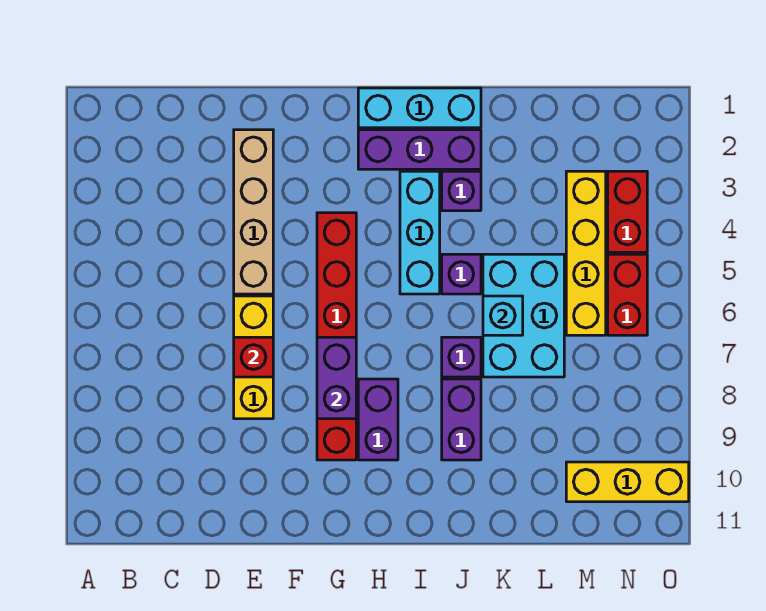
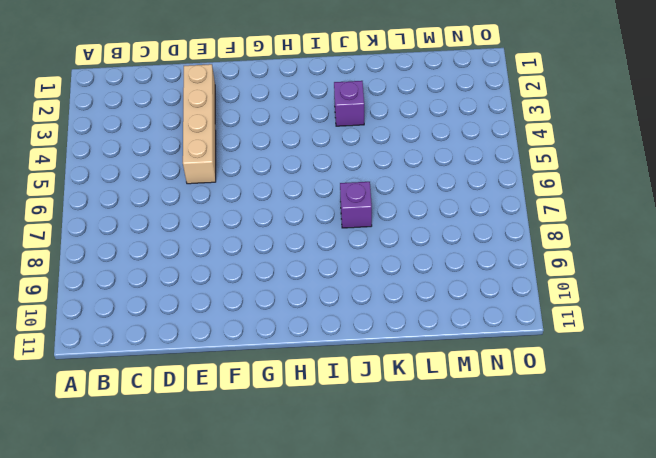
none -> yellow 1x3 brick [234,296,273,419]
none -> red 1x6 brick [317,213,356,460]
none -> cyan 1x3 brick [358,88,481,128]

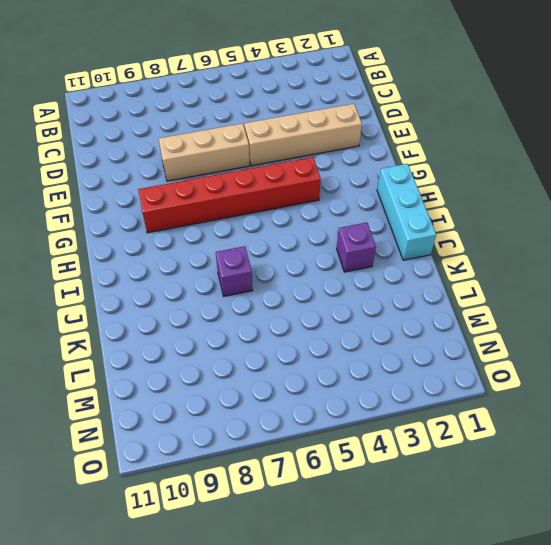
tan 1x3 brick [159,123,250,181] -> yellow 1x3 brick [234,296,273,419]
none -> purple 1x3 brick [358,130,481,169]
none -> purple 1x2 brick [358,379,398,460]
none -> cyan 1x3 brick [400,171,440,294]

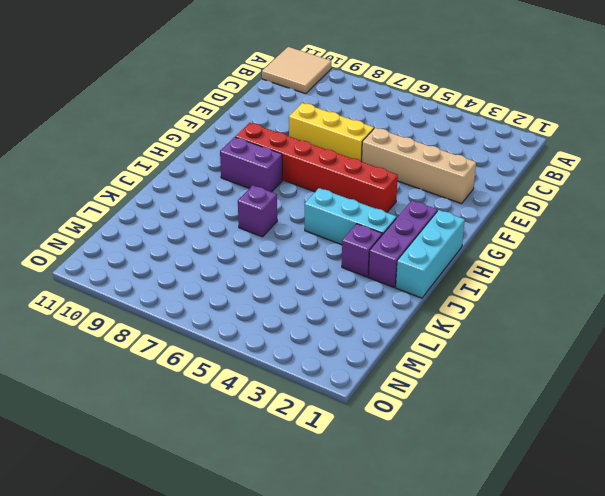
tan 2x2 tile [262,47,331,94] -> none
none -> purple 1x1 brick [442,254,481,294]
none -> purple 1x2 brick [442,379,481,460]
none -> cyan 2x3 brick [483,254,564,377]

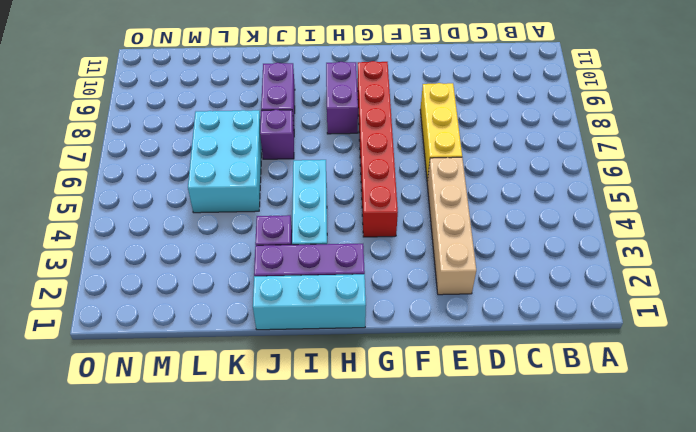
none -> purple 1x1 brick [442,254,481,294]
none -> yellow 1x4 brick [566,171,606,335]
none -> yellow 1x3 brick [566,462,689,502]

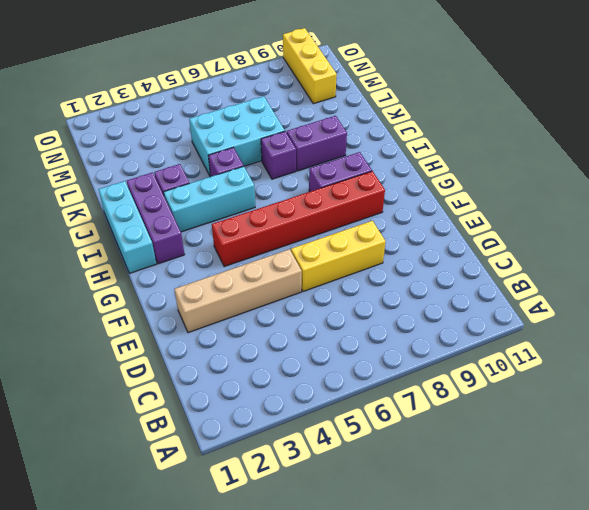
none -> yellow 1x4 brick [566,171,606,335]
none -> red 1x2 brick [608,171,647,252]
none -> red 1x2 brick [608,254,647,335]

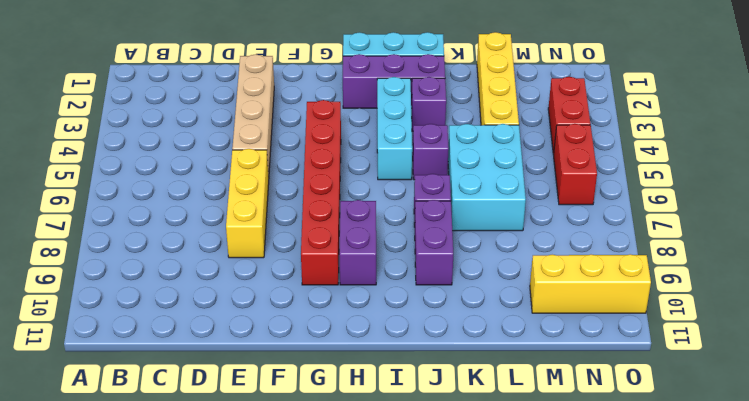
yellow 1x4 brick [477,32,519,125] -> yellow 1x4 brick moved to [566,171,606,335]
none -> red 1x1 brick [234,337,273,377]
none -> purple 1x2 brick [317,337,356,419]
none -> cyan 1x1 brick [483,296,523,335]

